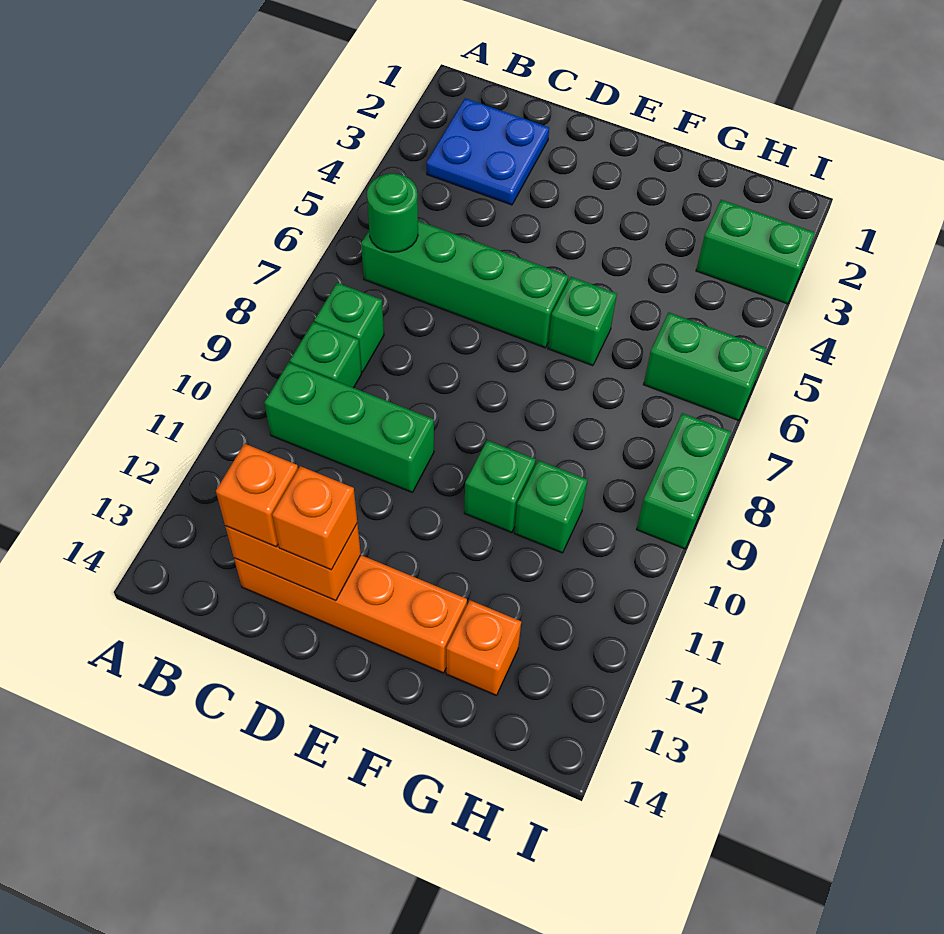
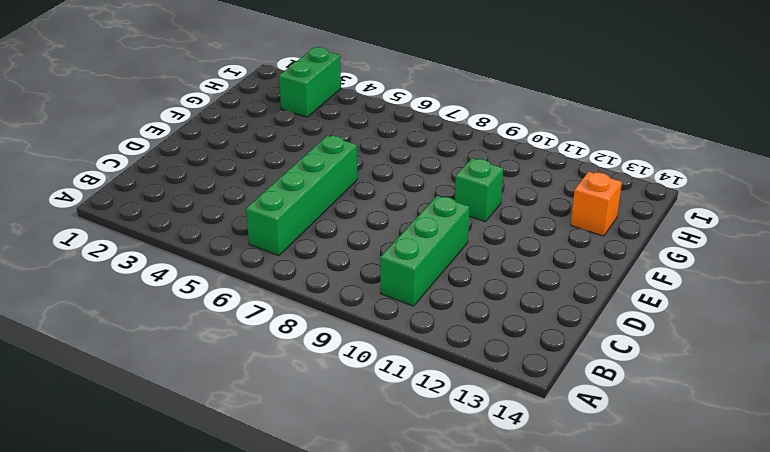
none -> blue 2x2 plate [426,98,549,205]
none -> green 1x1 brick [314,283,384,372]
none -> green 1x1 brick [290,322,362,388]

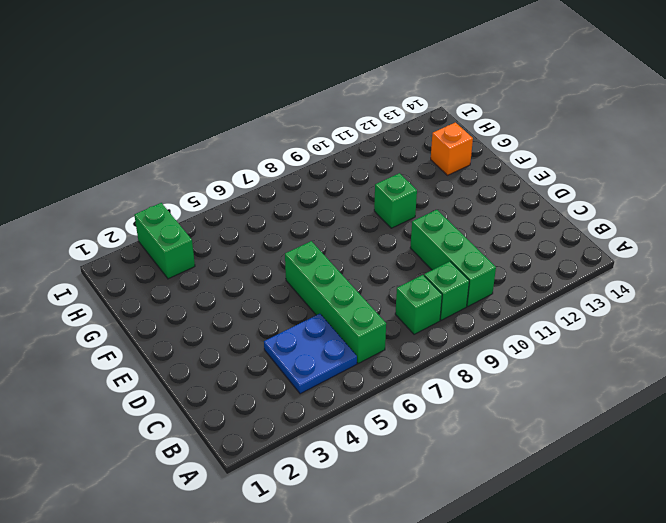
blue 2x2 plate [264,314,357,394] -> blue 2x2 plate moved to [426,98,549,205]
none -> orange 1x4 brick [234,555,467,673]
none -> green 1x1 brick [548,277,617,366]
none -> green 1x1 brick [514,460,587,553]

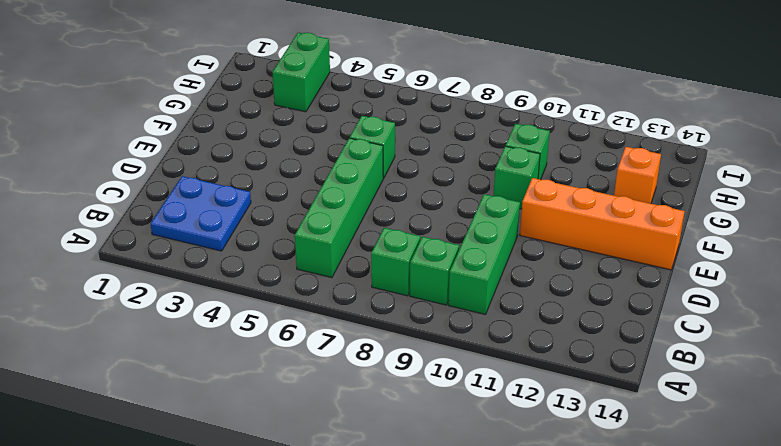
orange 1x4 brick [520,178,685,270] -> orange 1x4 brick turned to [234,555,467,673]
none -> green 1x2 brick [643,313,766,421]
none -> green 1x2 brick [636,413,731,549]
none -> green 1x1 round brick [367,173,418,252]

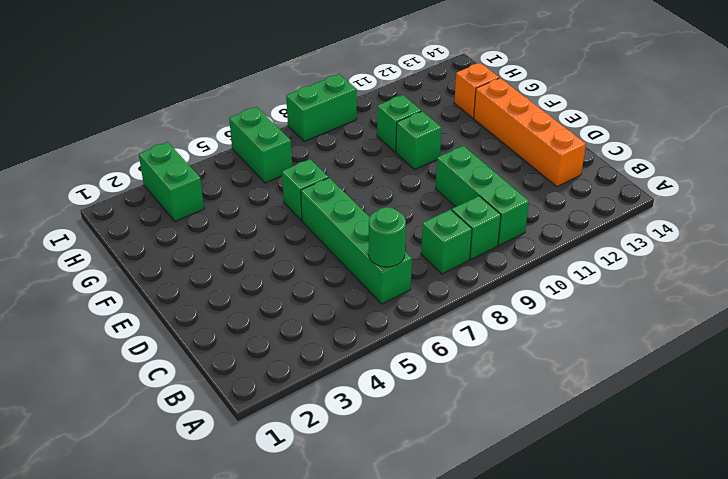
none -> blue 2x2 plate [426,98,549,205]
none -> orange 1x2 brick [225,523,361,601]
none -> orange 1x1 brick [216,444,298,547]

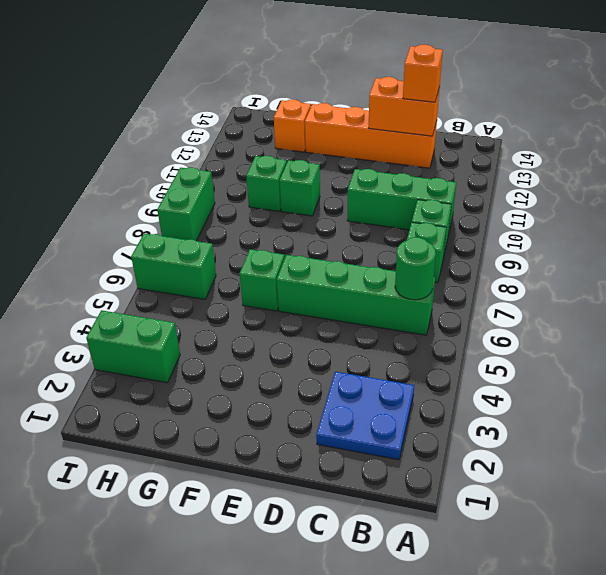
none -> orange 1x1 brick [272,466,357,570]

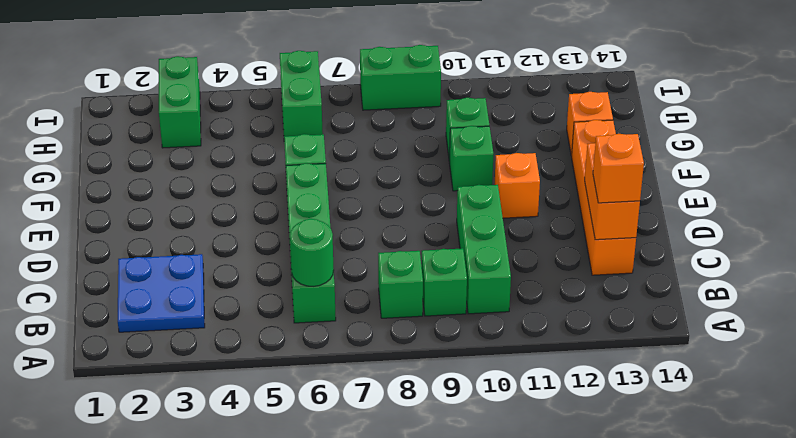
orange 1x1 brick [495,153,540,218] -> orange 1x1 brick moved to [272,466,357,570]

